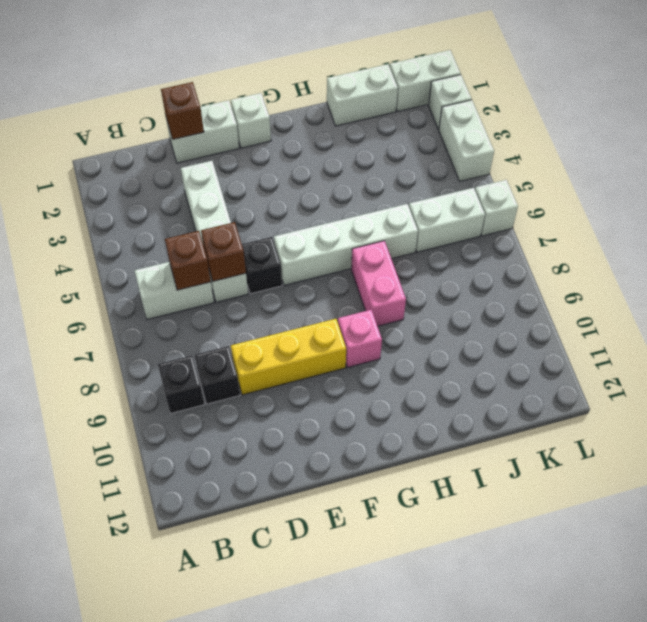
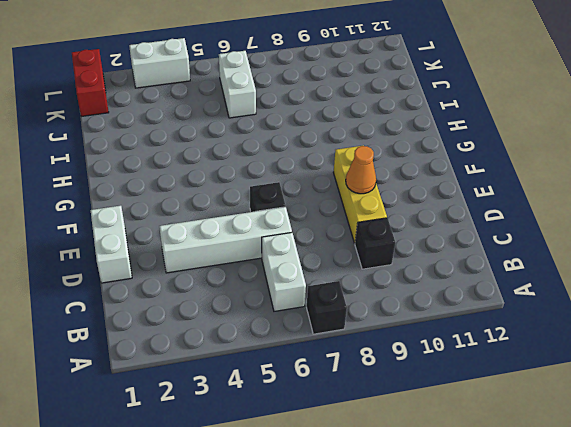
black 1x1 brick [307,281,347,334] -> black 1x1 brick moved to [158,355,204,413]
orange 1x1 cone [346,146,376,194] -> none
red 1x2 brick [72,49,109,117] -> white 1x2 brick [390,50,461,112]
none -> white 1x1 brick [231,93,271,148]
none -> white 1x4 brick [274,204,418,285]
none -> pink 1x1 brick [338,310,382,367]

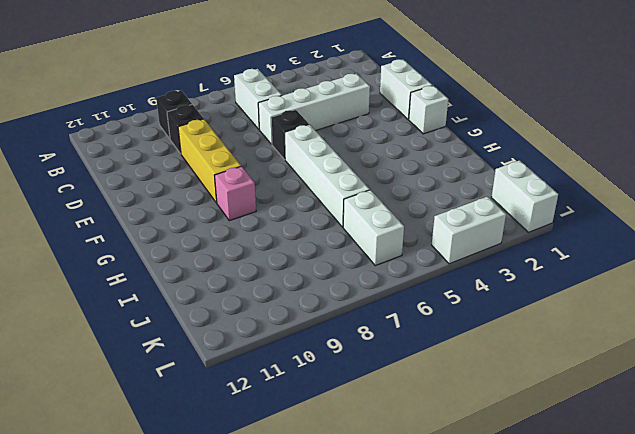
none -> pink 1x2 brick [351,241,406,326]
none -> white 1x2 brick [327,64,398,126]
none -> white 1x1 brick [429,75,471,130]

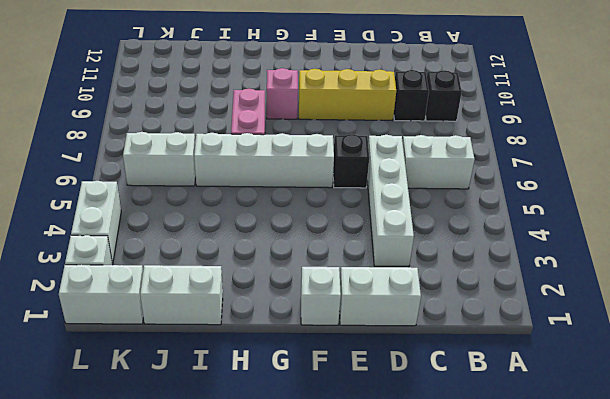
none -> white 1x1 brick [475,180,518,236]
none -> brown 1x1 brick [165,231,211,290]
none -> brown 1x1 brick [161,82,204,139]

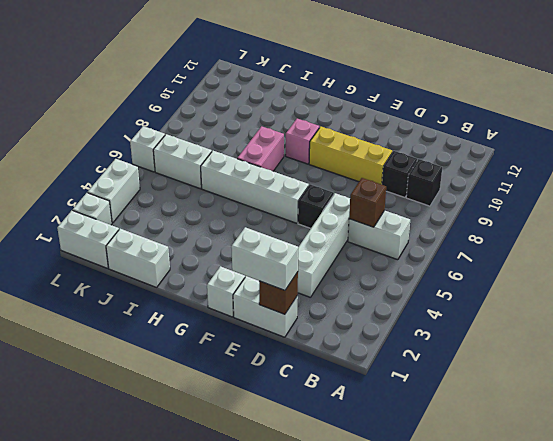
white 1x2 brick [231,227,298,290] -> none
none -> brown 1x1 brick [201,222,246,281]

